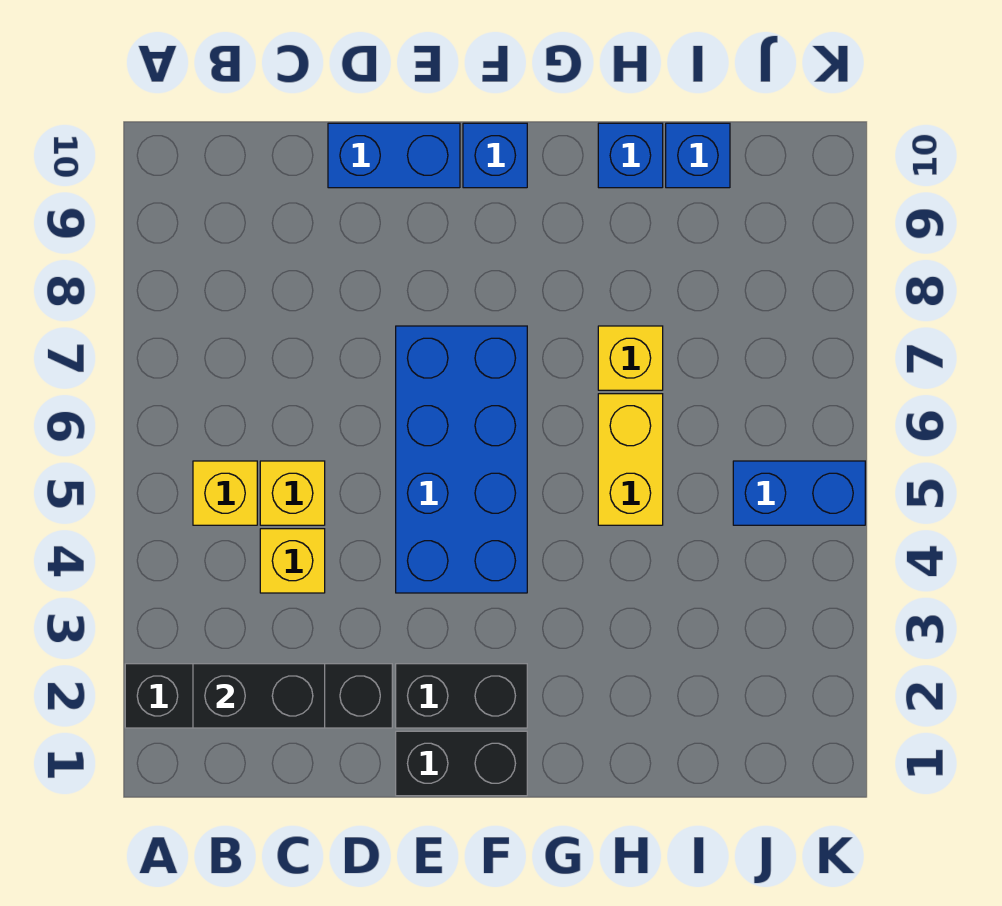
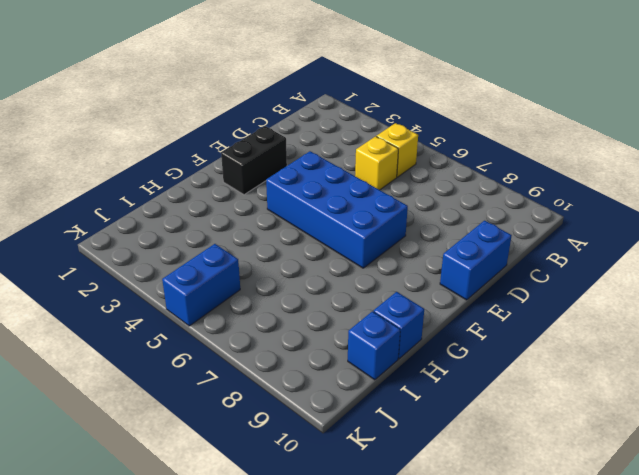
none -> black 1x4 brick [125,664,392,728]
none -> yellow 1x1 brick [260,529,325,593]
none -> black 1x2 brick [396,731,527,796]

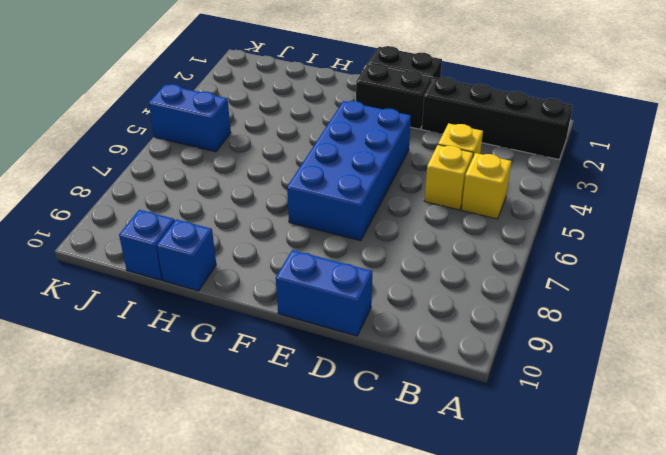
none -> blue 1x1 brick [463,123,527,188]
none -> yellow 1x2 brick [598,394,663,525]
none -> yellow 1x1 brick [598,326,663,390]

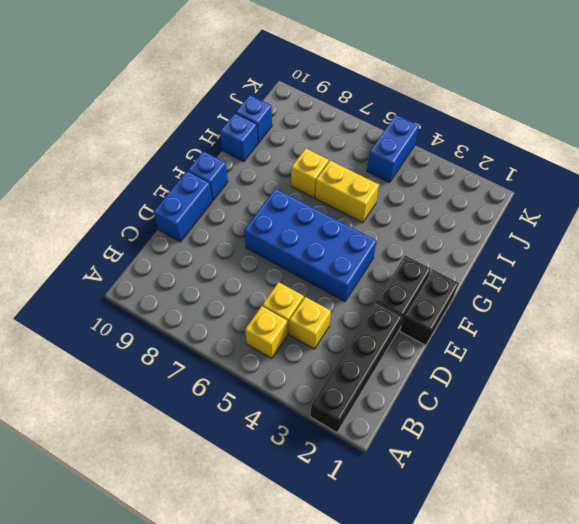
none -> black 1x2 brick [193,664,325,728]

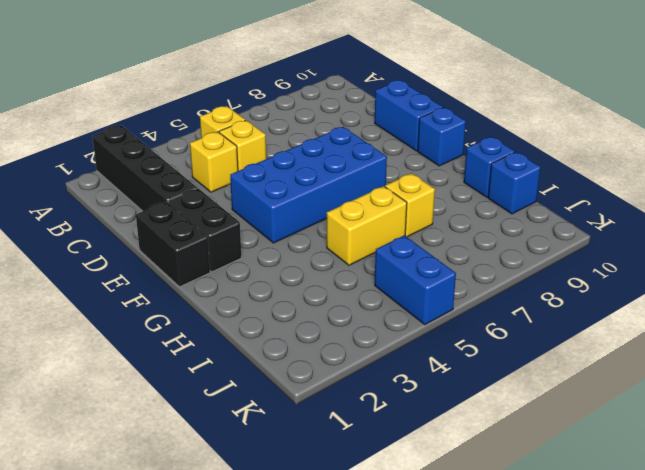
none -> black 1x2 brick [193,664,325,728]

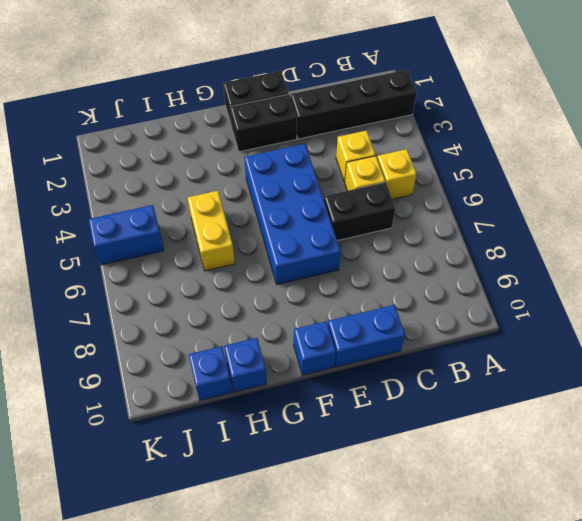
black 1x2 brick [324,182,395,241] -> black 1x2 brick moved to [193,664,325,728]
none -> yellow 1x1 brick [598,326,663,390]

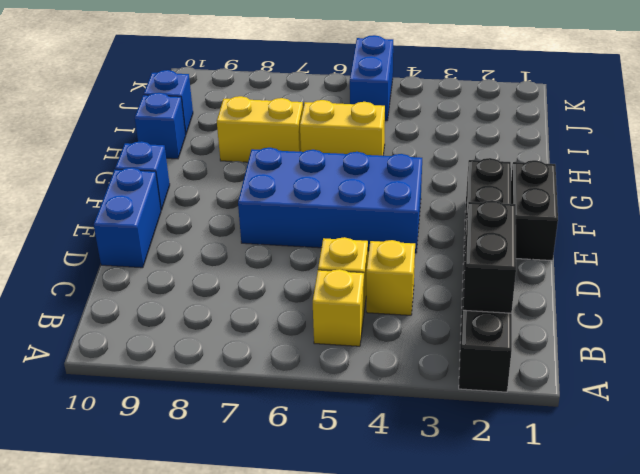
yellow 1x2 brick [217,96,303,162] -> yellow 1x1 brick [598,326,663,390]

